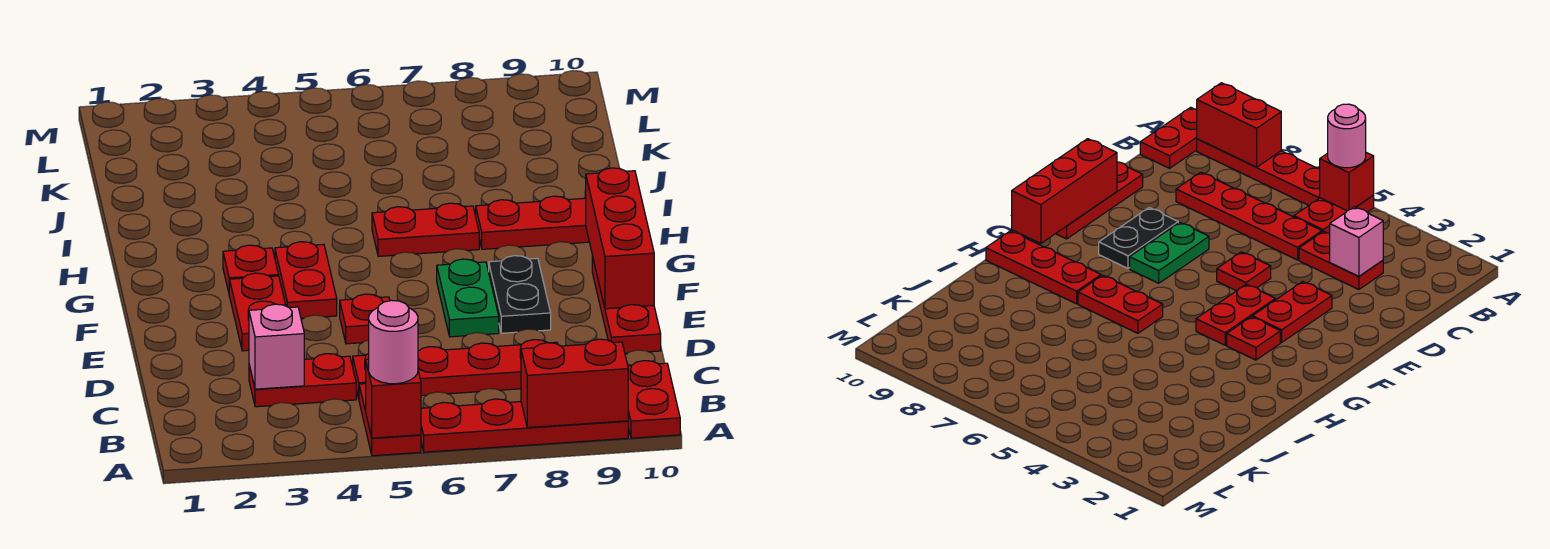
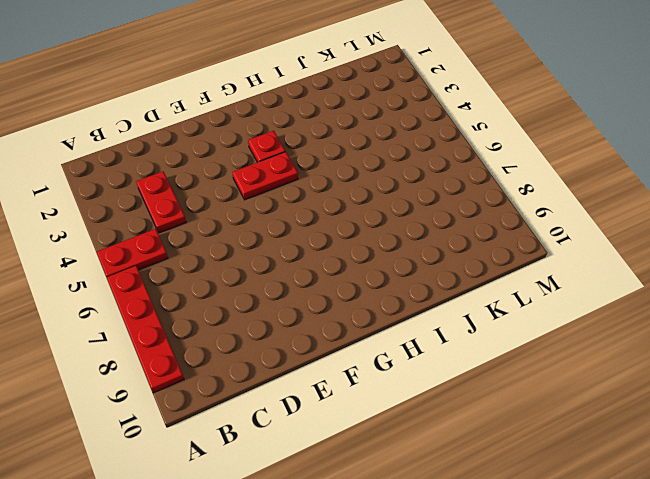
none -> red 1x2 plate [628,361,680,438]
none -> red 1x4 plate [353,340,558,398]
none -> red 1x3 plate [592,256,661,353]

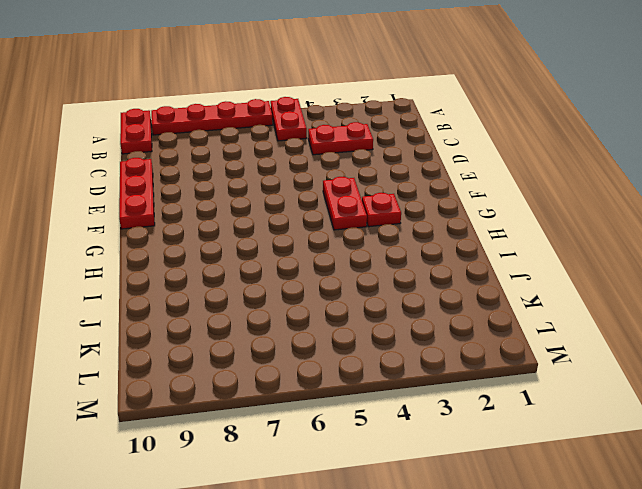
none -> red 1x4 plate [353,340,558,398]
none -> red 1x2 plate [229,273,286,351]
none -> red 1x1 plate [340,294,390,344]

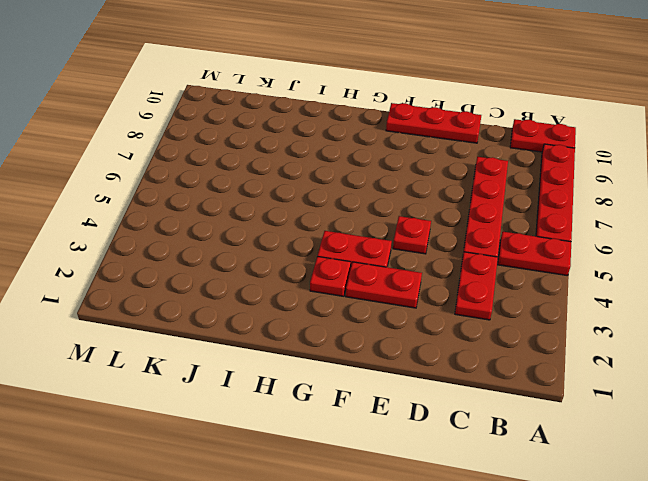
none -> green 1x2 plate [437,259,499,337]
none -> black 1x2 plate [489,256,551,333]
none -> red 1x2 plate [372,203,479,256]

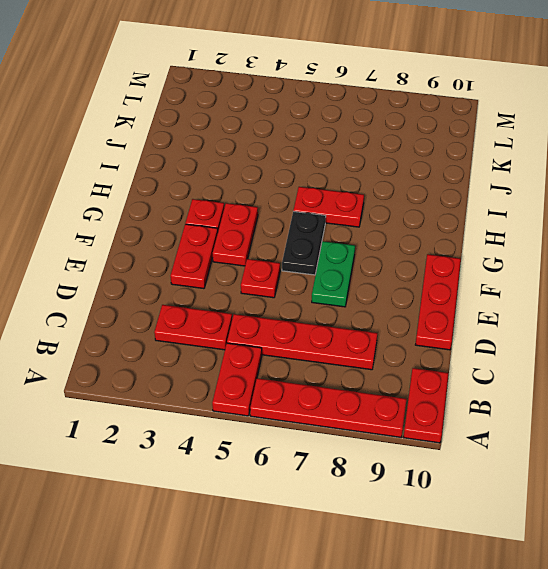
black 1x2 plate [282,211,326,275] -> black 1x2 plate moved to [489,256,551,333]
none -> red 1x3 plate [476,196,589,249]
none -> red 1x1 brick [366,359,421,438]
none -> red 1x2 brick [521,339,628,428]

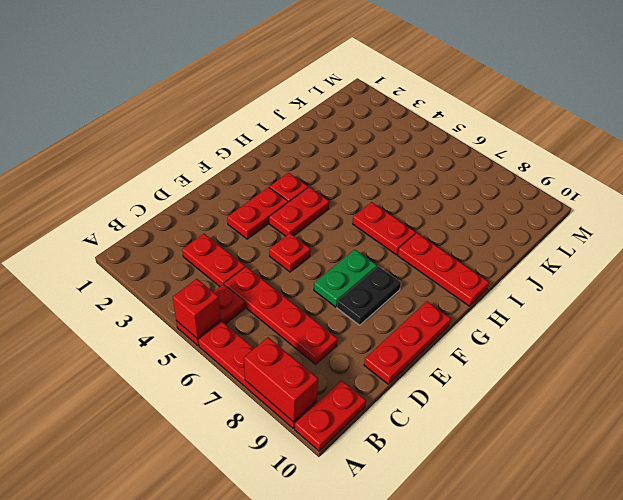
none -> pink 1x1 brick [249,304,304,389]
none -> red 1x3 brick [586,168,654,309]
none -> pink 1x1 round brick [369,300,418,384]

